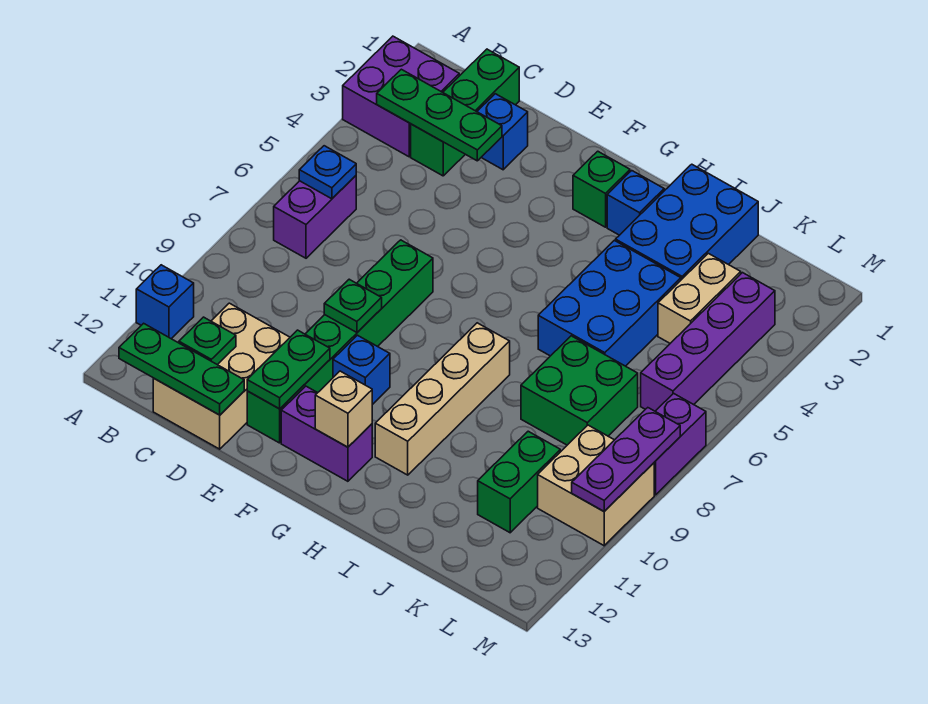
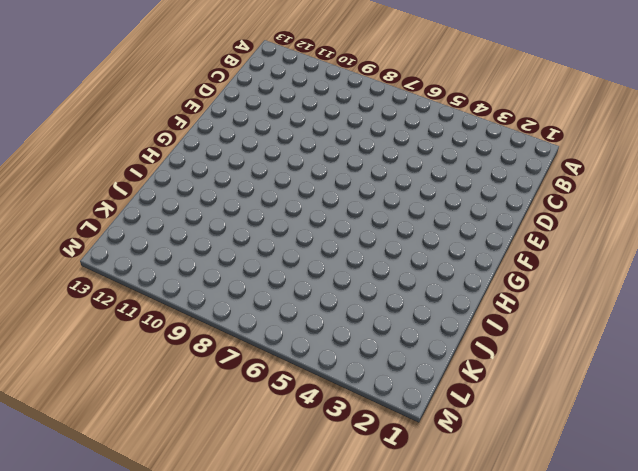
none -> purple 2x2 brick [343,36,459,157]
none -> blue 1x1 brick [136,265,194,339]
none -> purple 1x2 brick [274,176,356,258]

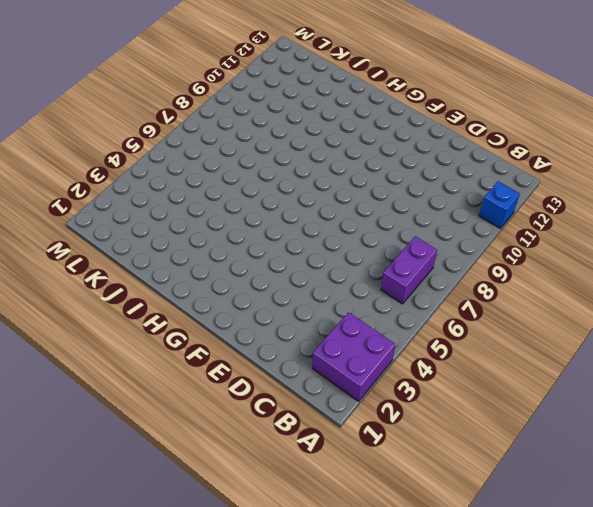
none -> green 1x3 brick [411,49,519,176]
none -> tan 2x3 brick [153,303,290,449]
none -> blue 1x1 brick [477,94,528,170]

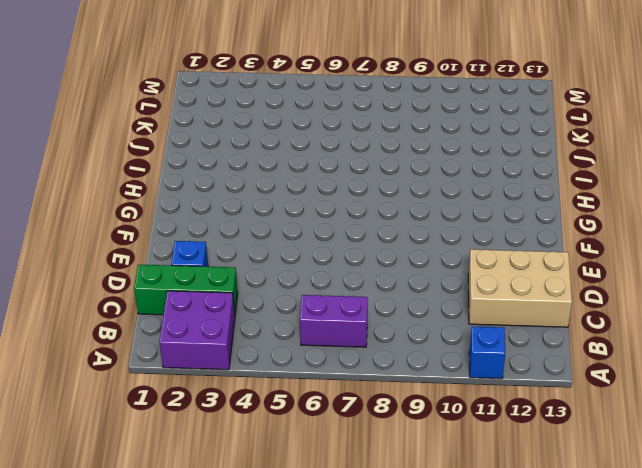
none -> green 1x6 brick [247,240,433,443]
none -> blue 1x1 brick [333,335,390,405]
none -> purple 1x2 brick [281,386,372,481]

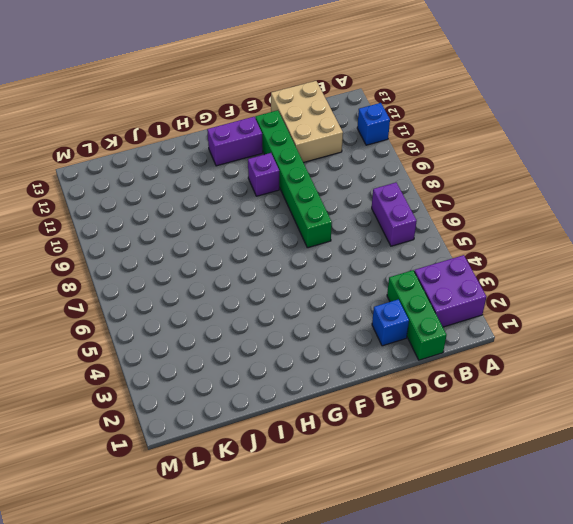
purple 1x1 brick [248,153,279,196] -> blue 1x1 brick [333,335,390,405]
none -> green 1x1 brick [573,151,630,227]
none -> blue 1x1 brick [607,171,664,235]
none -> tan 1x4 brick [375,323,510,475]

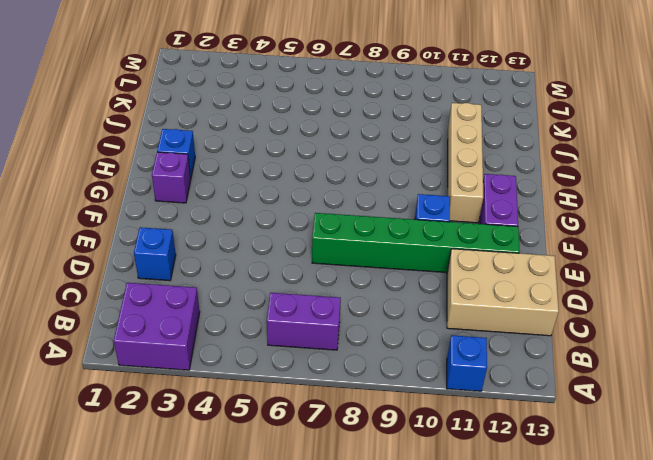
purple 1x1 brick [152,152,191,203] -> green 1x1 brick [573,151,630,227]
tan 1x4 brick [448,103,483,223] -> tan 1x4 brick turned to [375,323,510,475]
none -> green 1x3 brick [411,49,519,176]
none -> blue 2x3 brick [616,164,758,280]
none -> blue 2x3 brick [538,240,681,366]

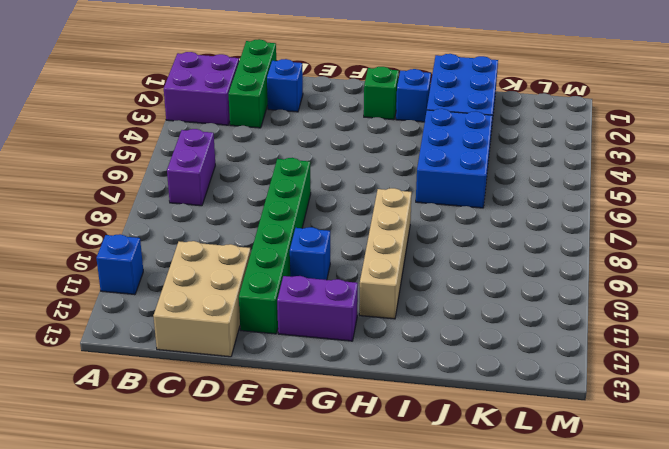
none -> green 2x2 brick [521,336,638,445]
none -> tan 1x2 brick [658,253,741,343]
none -> green 1x2 brick [478,431,560,533]

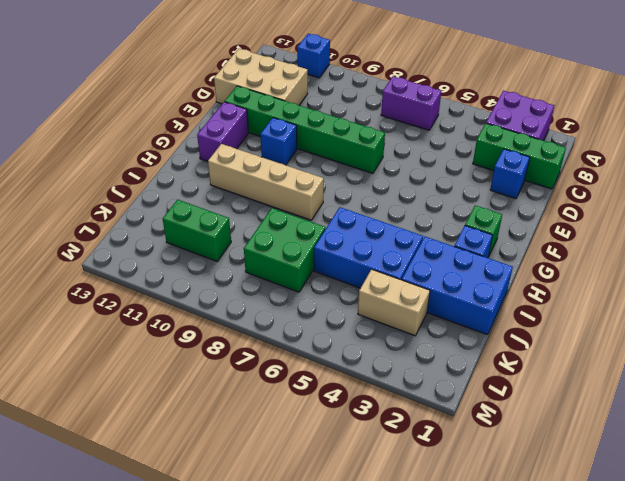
none -> purple 1x4 brick [641,273,775,411]
none -> tan 2x2 brick [538,425,654,546]
none -> purple 1x2 brick [654,393,706,495]

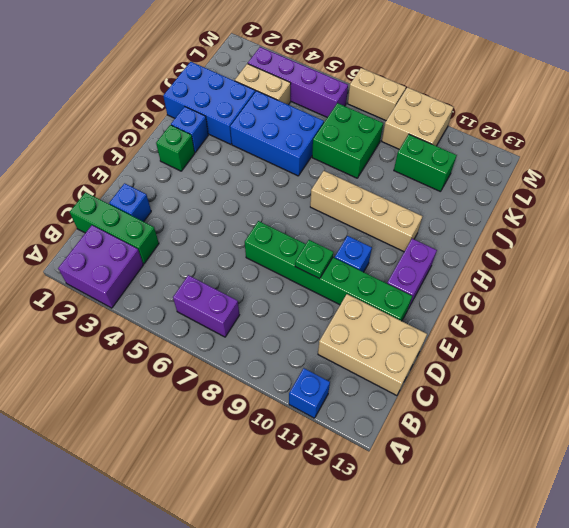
tan 1x2 brick [348,68,406,120] -> purple 1x2 brick [654,393,706,495]
none -> green 1x3 plate [377,69,502,161]
none -> blue 1x1 plate [299,146,356,199]
none -> green 1x3 plate [119,323,244,415]

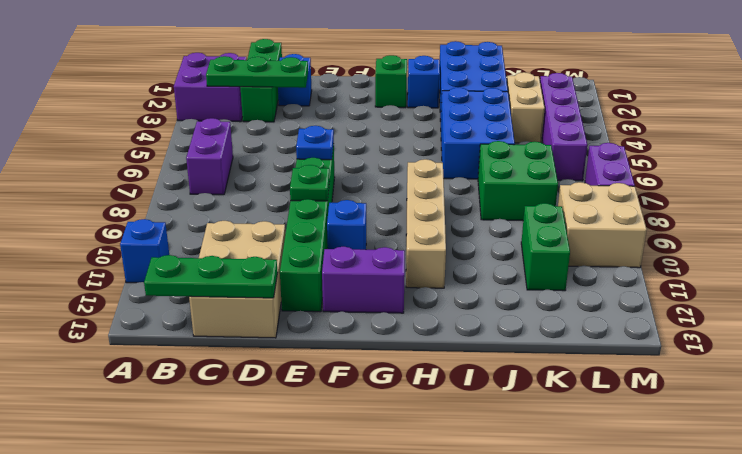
blue 1x1 plate [296,126,334,160] -> blue 1x1 plate moved to [299,146,356,199]
none -> green 1x1 plate [179,317,236,365]
none -> green 1x2 plate [247,330,330,409]
none -> tan 1x1 brick [315,371,372,447]

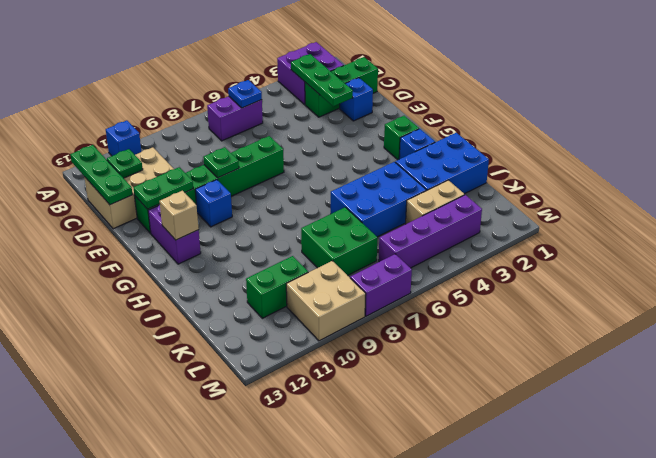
none -> tan 1x4 brick [375,323,510,475]
none -> purple 1x3 plate [572,408,680,511]

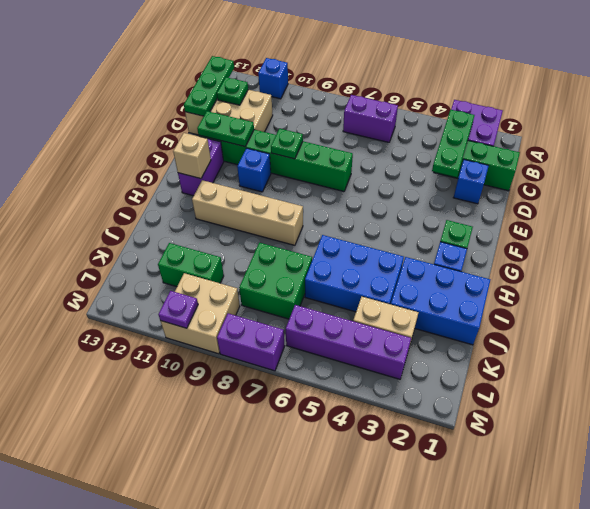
purple 1x1 plate [158,291,198,328] -> purple 1x3 plate [572,408,680,511]
none -> blue 1x1 plate [299,146,356,199]

